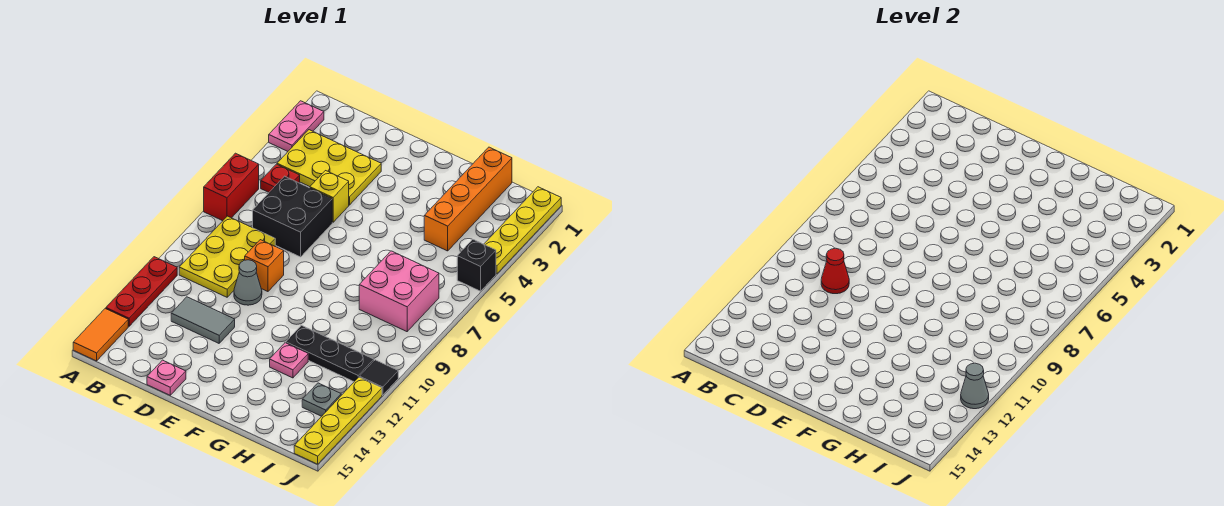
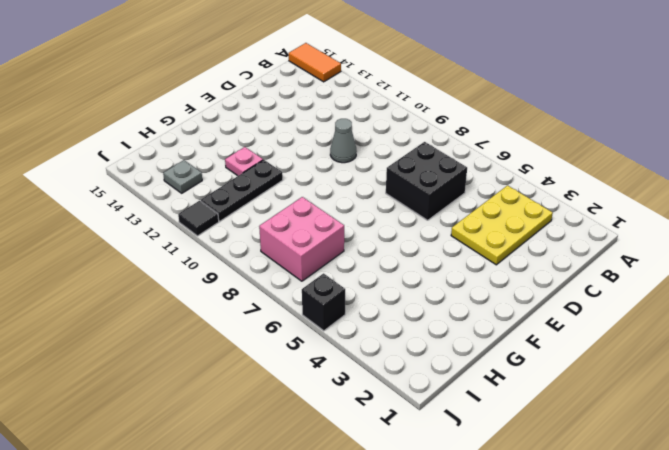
none -> pink 1x2 plate [269,101,324,151]
none -> red 1x2 brick [204,153,259,221]
none -> red 1x3 plate [106,257,177,326]

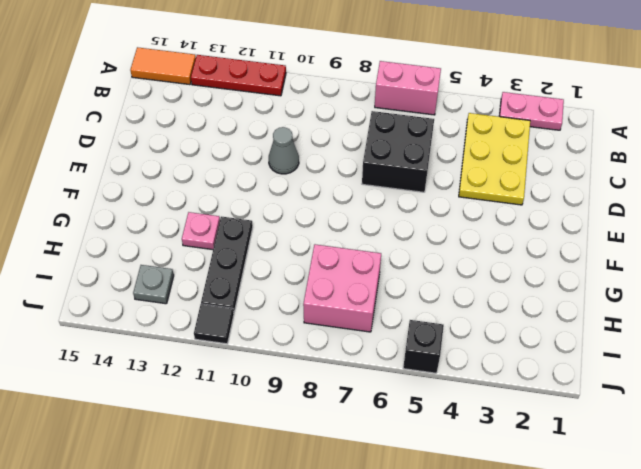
pink 1x2 brick [375,61,441,115] -> red 1x2 brick [204,153,259,221]
none -> red 1x1 plate [261,164,300,192]
none -> yellow 2x3 plate [179,216,275,297]
none -> grey 1x2 tile [171,297,235,343]

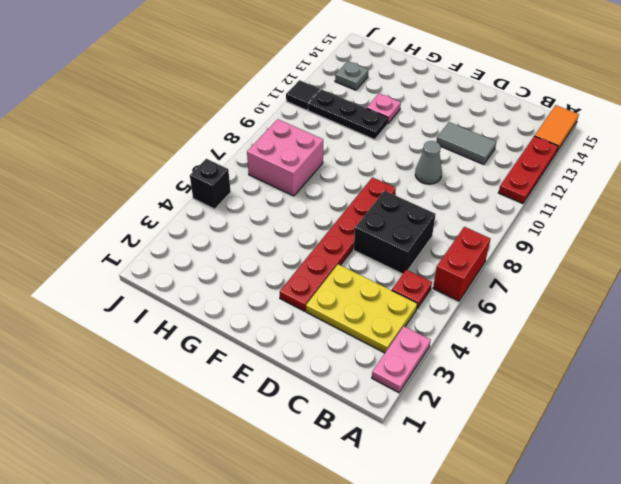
red 1x6 plate [280,177,396,311] -> none
none -> yellow 2x3 plate [179,216,275,297]
none -> yellow 1x1 brick [310,171,349,222]
none -> orange 1x1 brick [245,240,284,292]

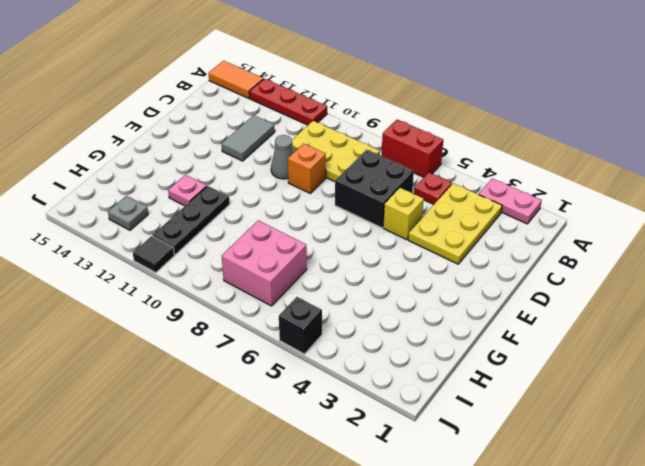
none -> pink 1x1 plate [147,360,186,395]
none -> orange 1x4 brick [424,147,512,251]
none -> yellow 1x4 plate [484,187,561,274]

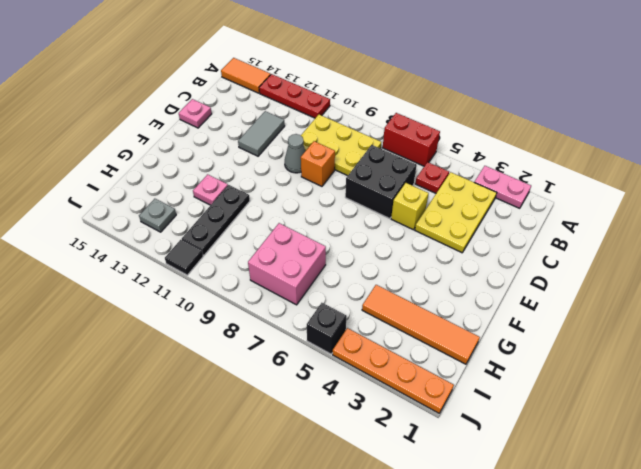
orange 1x4 tile [362,285,480,364] -> orange 1x4 brick [424,147,512,251]
orange 1x4 plate [333,328,454,413] -> yellow 1x4 plate [484,187,561,274]
none -> yellow 1x4 plate [294,377,382,464]
none -> red 1x1 cone [821,248,849,294]
none -> grey 1x1 cone [961,363,989,409]

